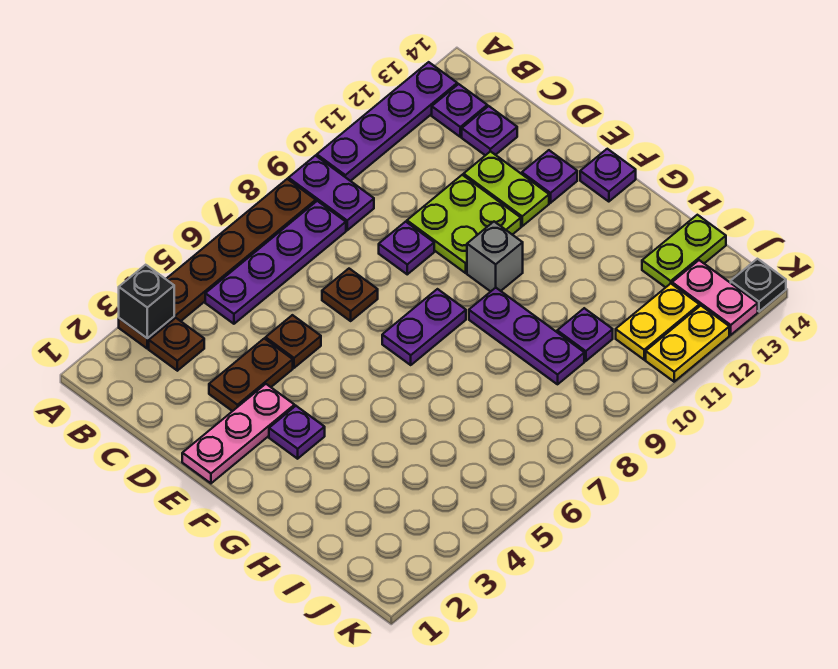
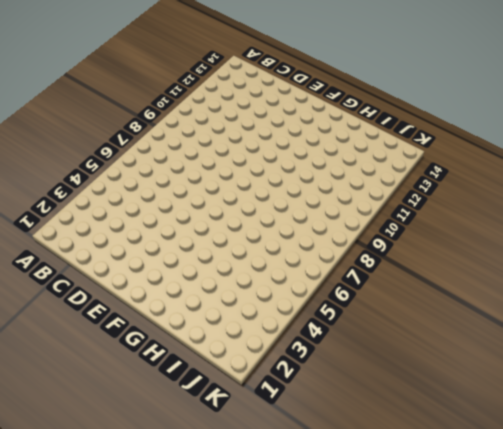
none -> brown 1x6 plate [119,179,316,349]
none -> purple 1x2 plate [289,156,374,230]
none -> purple 1x4 plate [317,62,457,181]

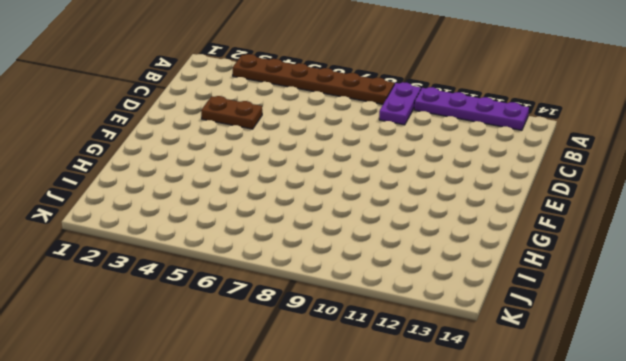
none -> brown 1x1 plate [149,318,204,371]
none -> purple 1x4 plate [205,201,346,324]
none -> purple 1x1 plate [432,84,487,137]

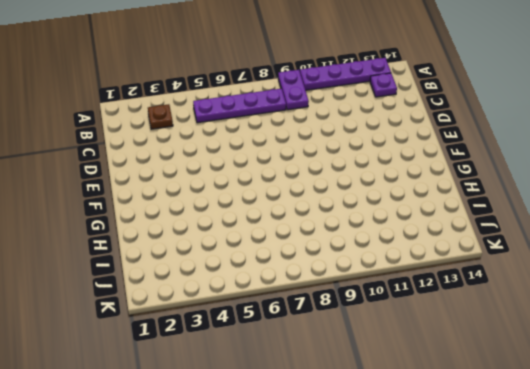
none -> brown 1x6 plate [119,179,316,349]
none -> purple 1x1 plate [462,106,517,155]
none -> brown 1x2 plate [209,339,293,411]

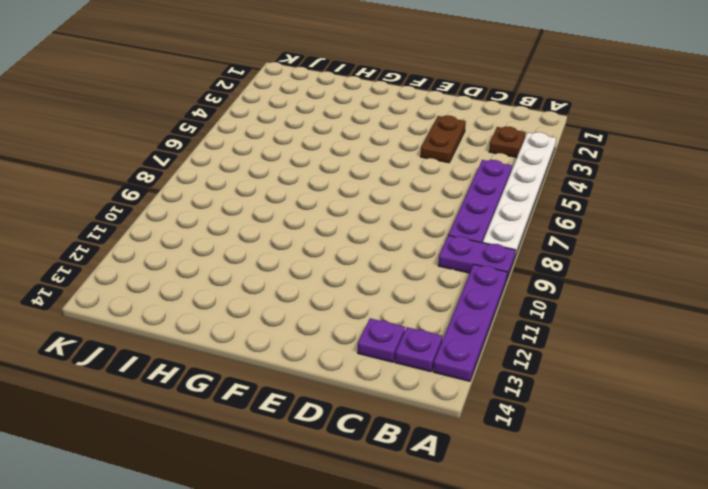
white 1x6 plate [483,132,556,259] -> brown 1x6 plate [119,179,316,349]
none -> brown 1x1 plate [266,315,321,368]
none -> brown 1x1 plate [322,269,378,321]
none -> purple 1x1 plate [379,222,434,274]

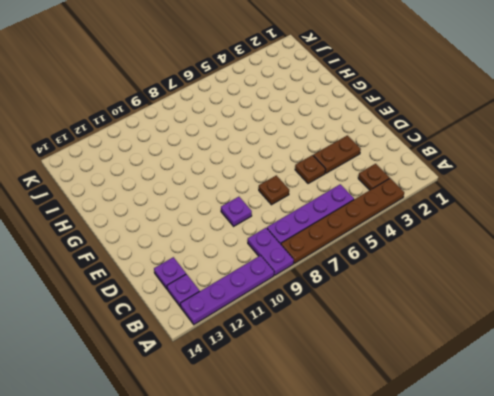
none -> lime 2x2 plate [407,175,521,273]
none -> lime 1x2 plate [464,151,549,226]
none -> pink 1x3 plate [182,384,295,483]

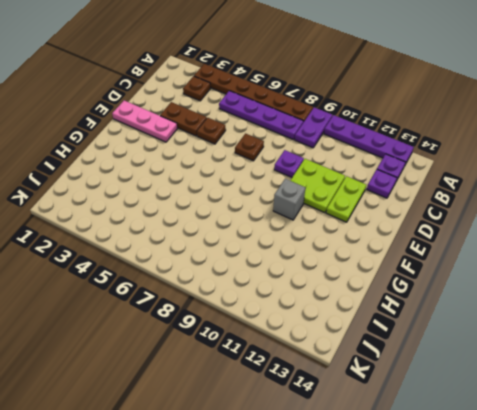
none -> purple 1x1 plate [522,150,577,203]
none -> purple 1x1 plate [269,406,325,459]
none -> purple 1x2 plate [382,289,466,365]

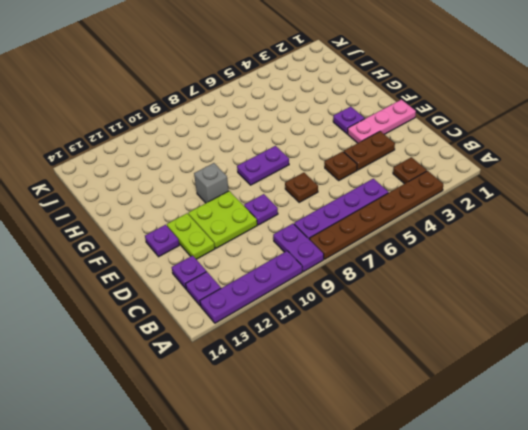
none -> purple 1x1 plate [580,149,636,202]
none -> purple 1x3 plate [469,288,584,384]
none -> purple 1x1 plate [557,308,613,361]

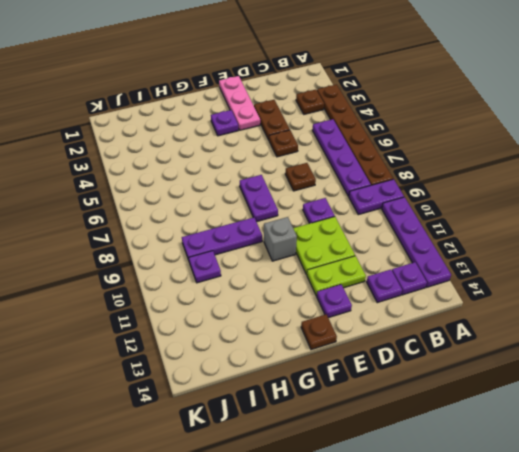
brown 1x1 plate [301,314,337,350] -> purple 1x1 plate [580,149,636,202]
none -> lime 1x2 plate [642,215,726,287]
none -> yellow 1x2 plate [616,284,699,360]
none -> pink 1x2 plate [672,260,758,335]

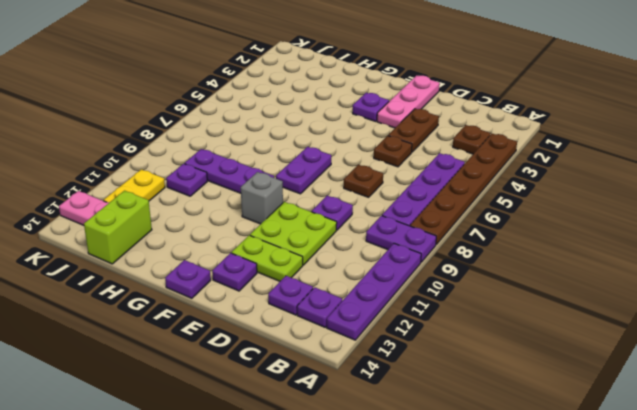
lime 1x2 brick [84,191,152,264] -> lime 1x2 plate [642,215,726,287]
none -> yellow 1x2 plate [646,306,729,382]
none -> black 1x1 plate [731,259,786,312]
none -> black 1x1 brick [119,265,174,338]

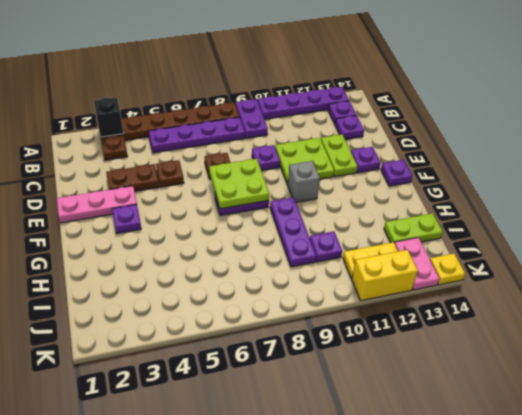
lime 2x2 plate [209,159,269,209] -> none
yellow 1x2 brick [352,250,418,301] -> yellow 1x2 plate [646,306,729,382]
yellow 1x1 plate [430,253,465,285] -> black 1x1 plate [731,259,786,312]

